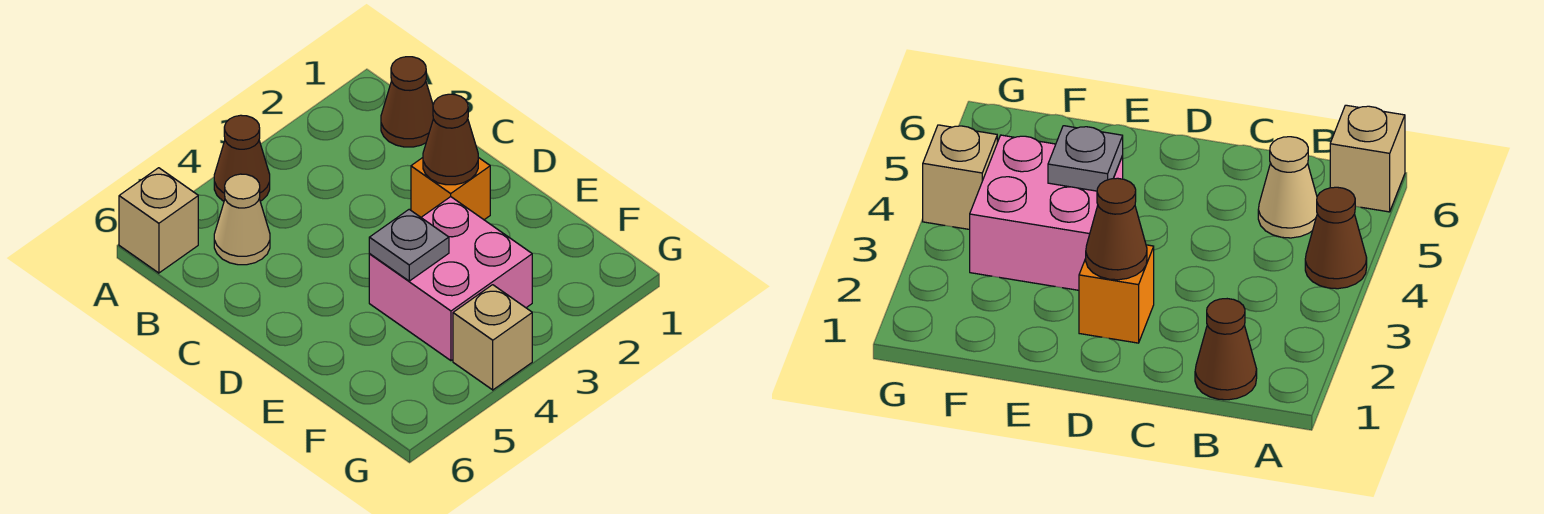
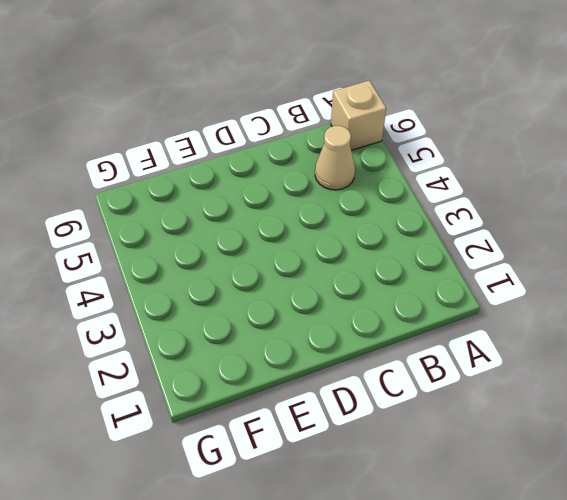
none -> brown 1x1 cone [214,115,270,201]
none -> brown 1x1 cone [381,57,433,147]

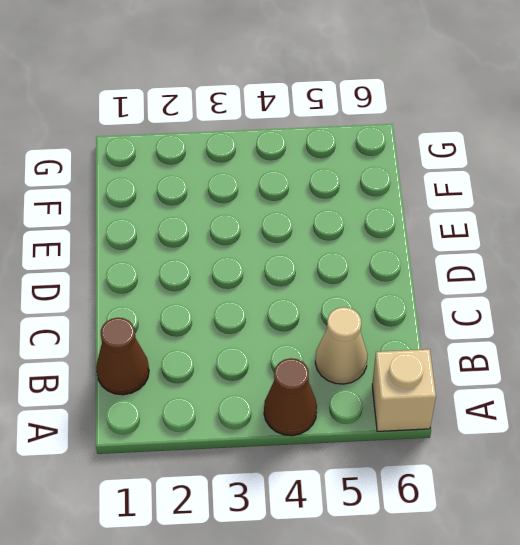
none -> orange 1x1 brick [411,157,490,220]
none -> pink 2x2 brick [369,197,532,361]

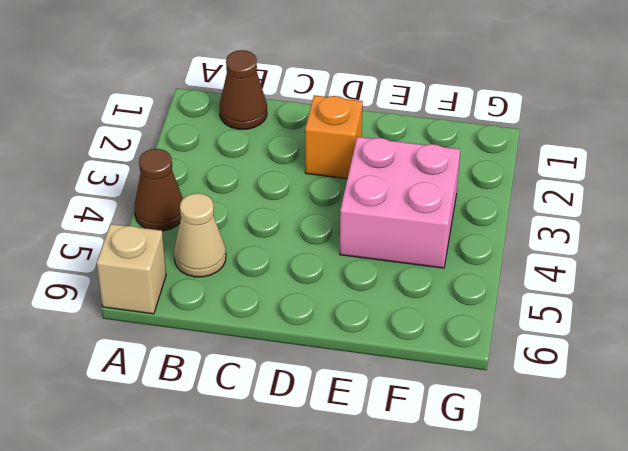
none -> tan 1x1 brick [453,285,532,390]
none -> brown 1x1 cone [423,94,478,185]

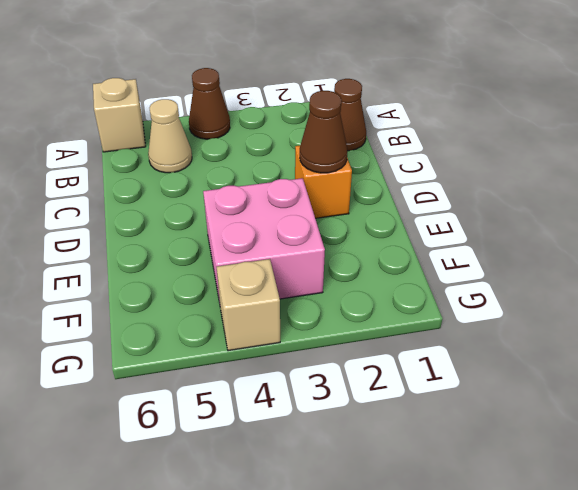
none -> grey 1x1 plate [369,209,449,281]

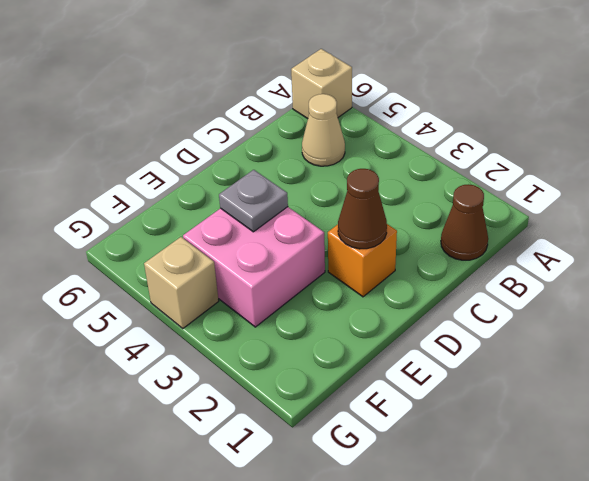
none -> brown 1x1 cone [214,115,270,201]

